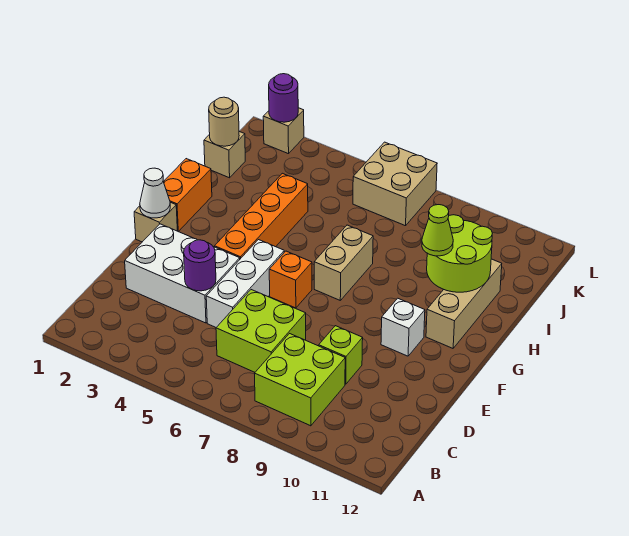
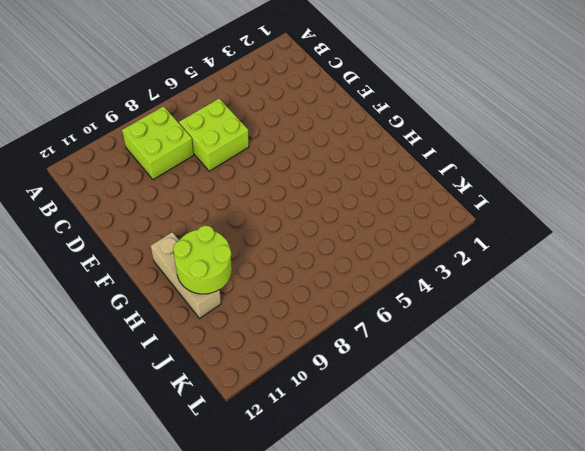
none -> white 2x3 brick [125,224,240,323]
none -> white 1x3 brick [206,240,284,327]
none -> lime 1x1 brick [319,326,363,384]

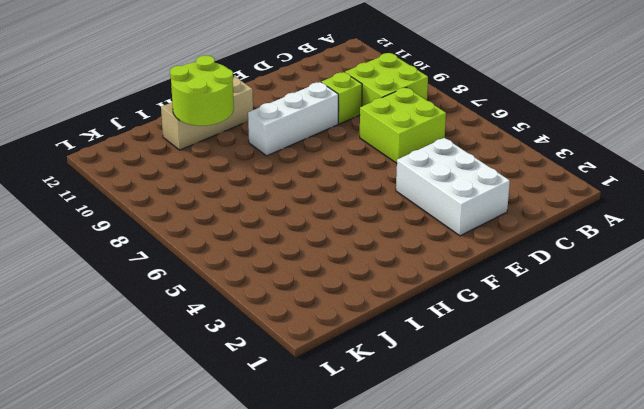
white 1x3 brick [248,82,338,156] -> white 1x3 brick moved to [206,240,284,327]
none -> tan 1x1 brick [134,203,177,242]
none -> orange 1x4 brick [215,173,308,259]
none -> orange 1x1 brick [269,251,312,308]

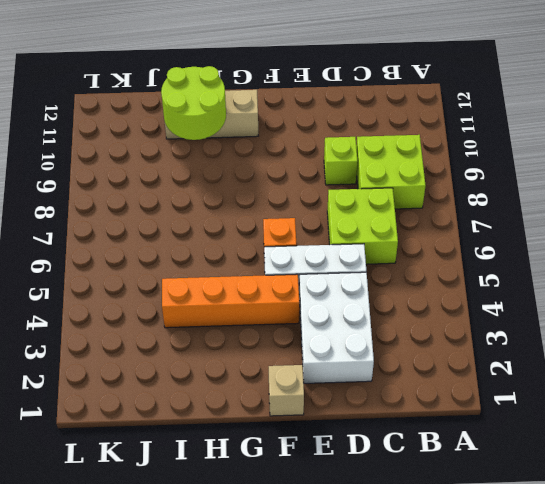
none -> white 1x1 brick [381,298,425,356]
none -> orange 1x2 brick [164,159,212,232]
none -> tan 1x2 brick [314,225,373,300]

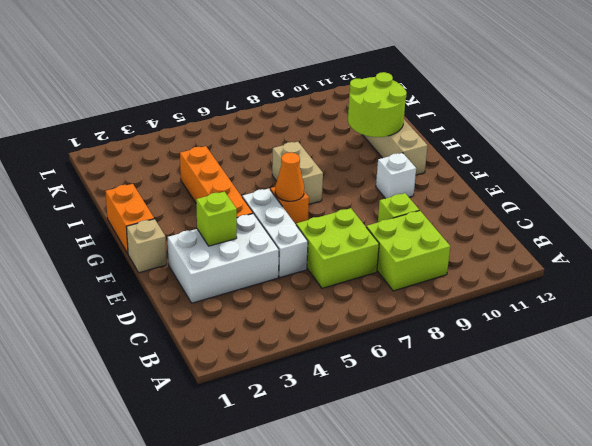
lime 1x1 brick [196,192,237,246] -> none
orange 1x1 cone [275,152,304,201] -> none
none -> tan 1x1 brick [204,132,245,178]
none -> tan 2x2 brick [353,142,437,226]
none -> tan 1x1 brick [263,108,304,154]

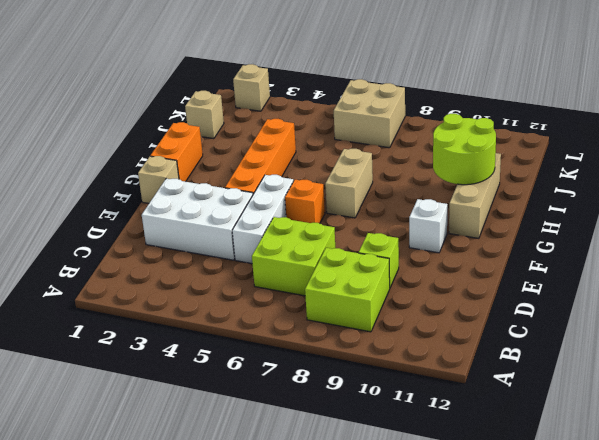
none -> purple 1x1 round brick [184,240,216,291]
none -> white 1x1 cone [140,168,170,218]
none -> tan 1x1 round brick [209,97,239,146]

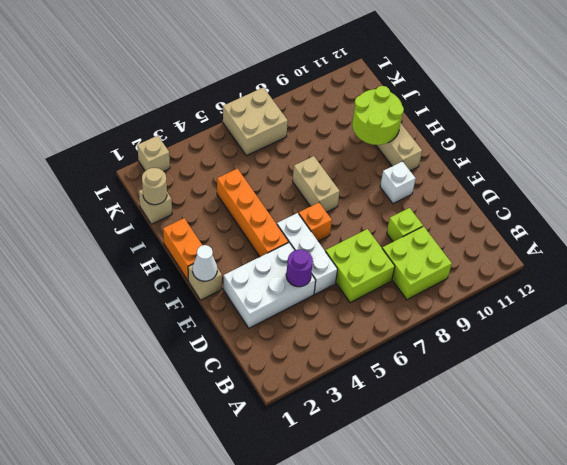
none -> purple 1x1 round brick [269,74,298,122]
none -> lime 1x1 cone [422,205,453,256]

